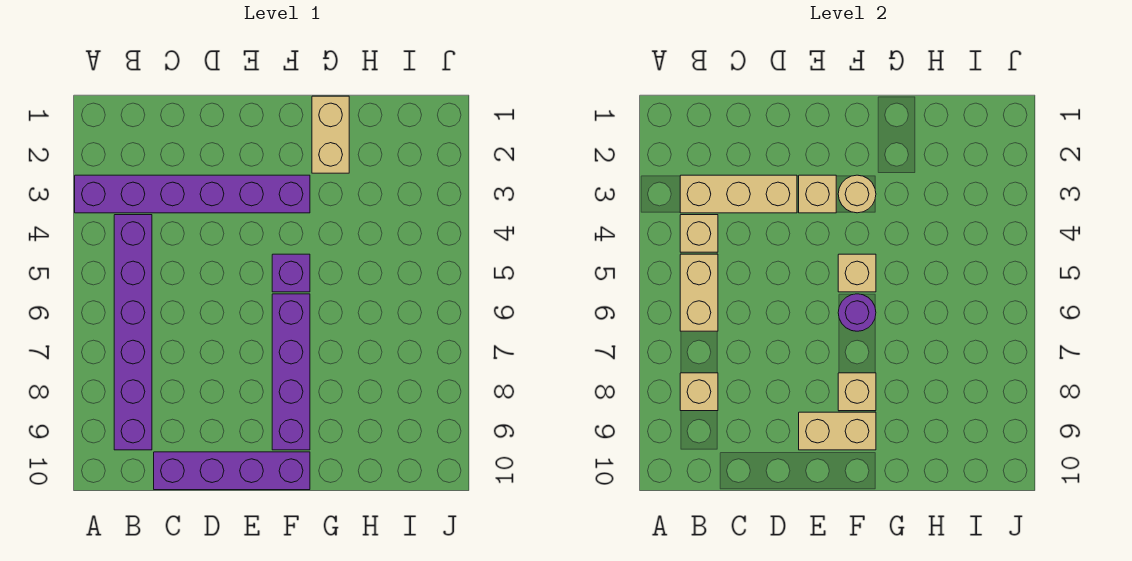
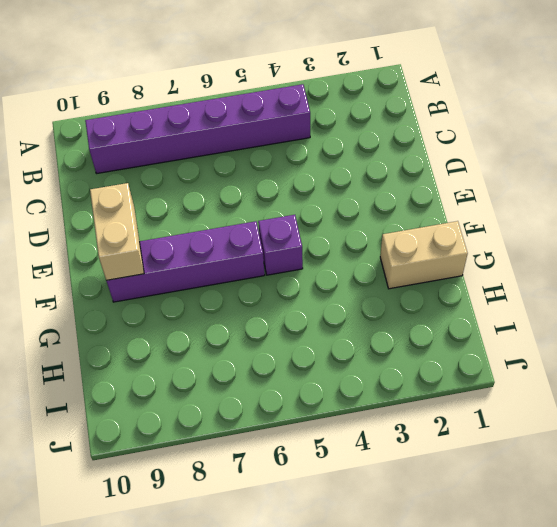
none -> purple 1x6 brick [75,175,310,213]
none -> purple 1x4 brick [154,452,310,490]
none -> tan 1x3 brick [680,175,797,213]

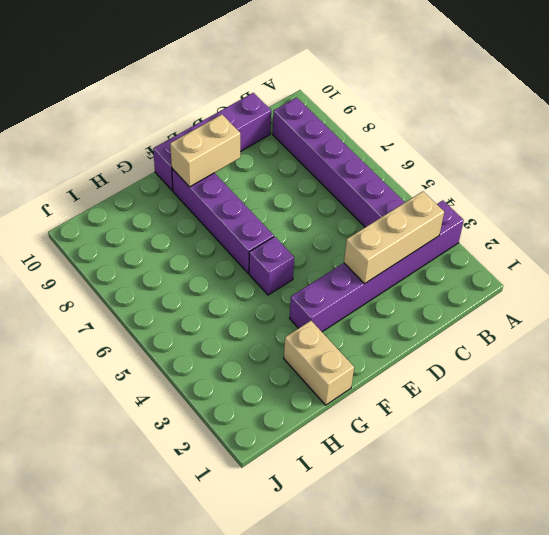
none -> tan 1x1 brick [680,215,718,252]
none -> tan 1x2 brick [680,254,718,331]
none -> tan 1x1 brick [680,373,718,411]

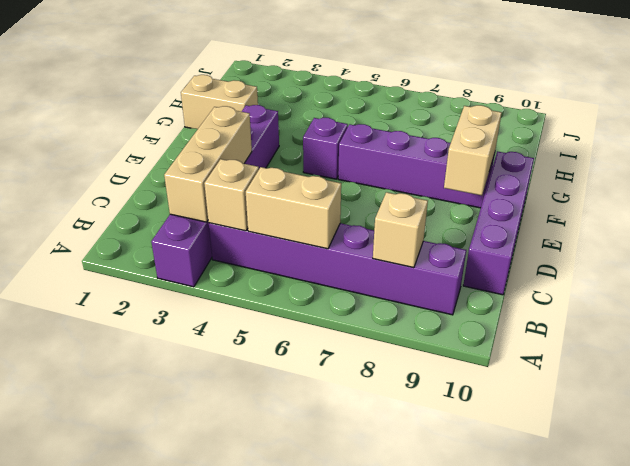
none -> tan 1x1 brick [799,175,836,213]
none -> tan 1x1 round brick [838,175,876,213]
none -> tan 1x1 brick [838,254,876,292]

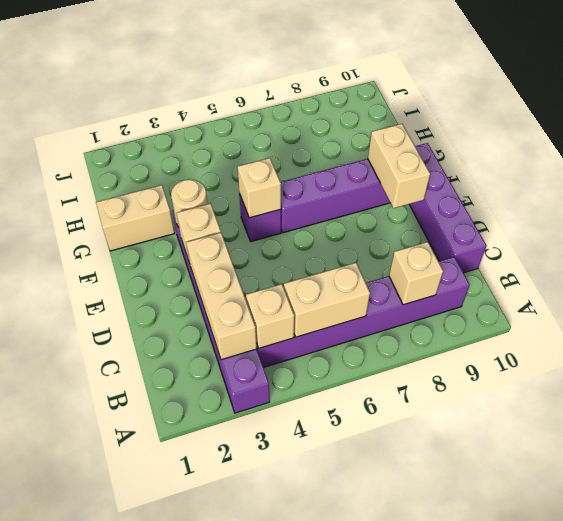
none -> purple 1x1 round brick [838,294,876,331]
none -> tan 1x1 brick [838,373,876,411]

